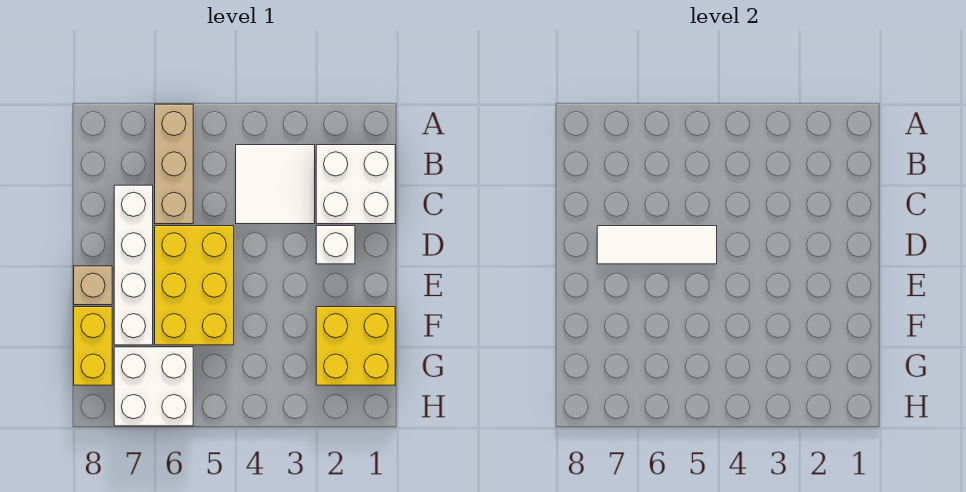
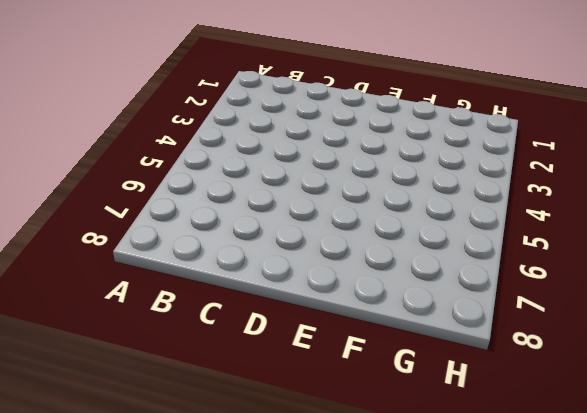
none -> tan 1x3 brick [155,104,193,224]
none -> white 2x2 brick [316,145,395,224]

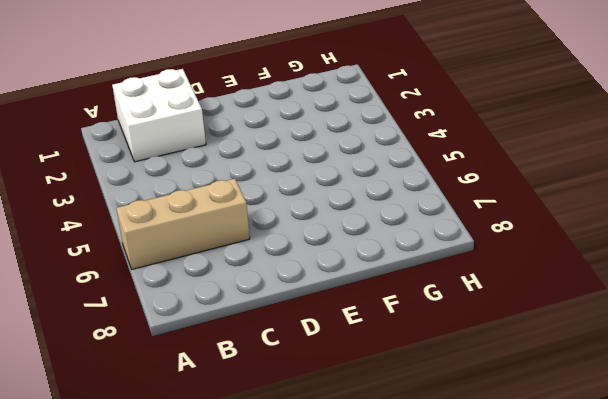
none -> white 2x2 tile [236,145,315,224]
none -> white 1x4 brick [114,185,153,345]

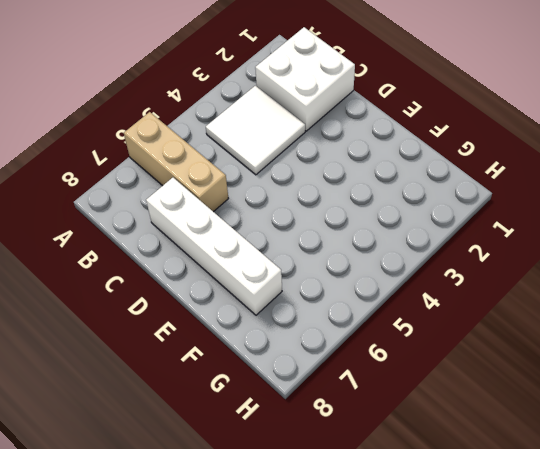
none -> white 1x1 brick [316,226,355,264]
none -> yellow 2x3 brick [155,226,234,345]

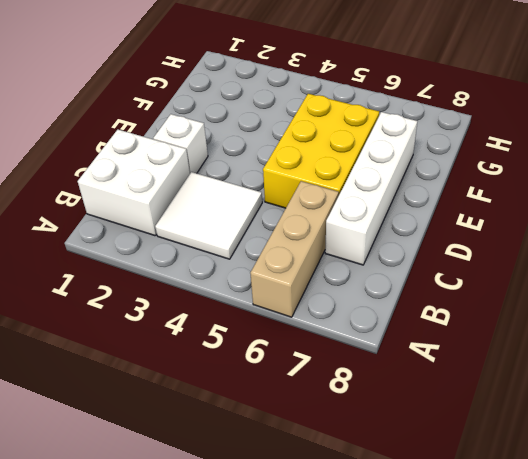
none -> tan 1x1 brick [74,266,112,305]
none -> yellow 2x2 brick [316,307,395,385]

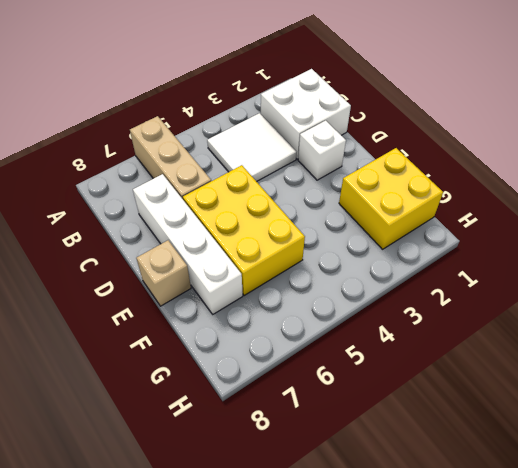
none -> yellow 1x2 brick [74,307,112,385]
none -> white 2x2 brick [114,347,193,426]

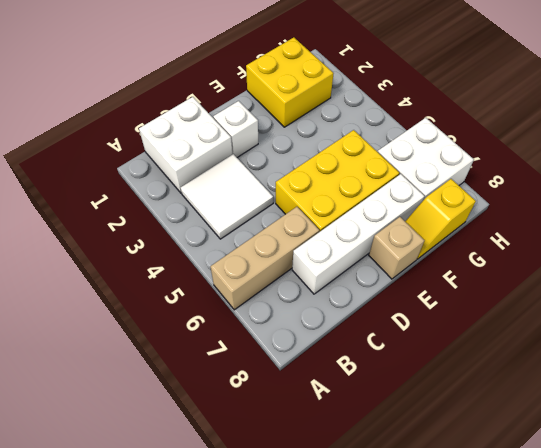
yellow 1x2 slope [405,179,476,259] -> yellow 1x2 brick [74,307,112,385]
none -> white 1x3 tile [597,226,717,264]

